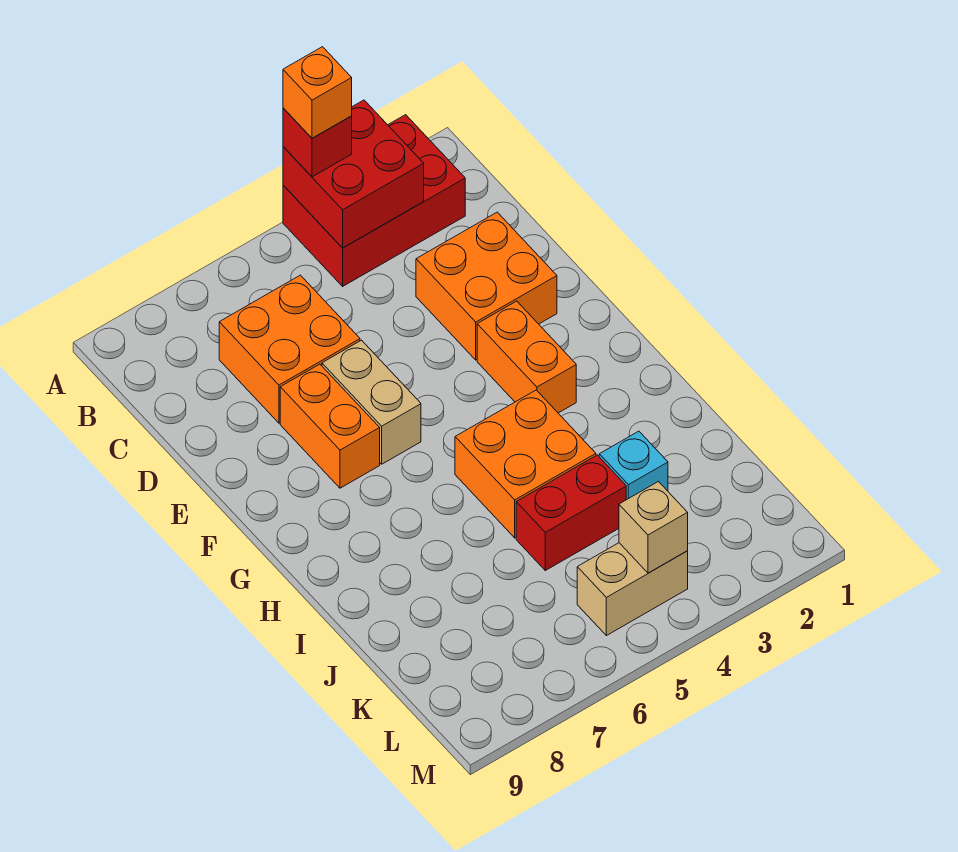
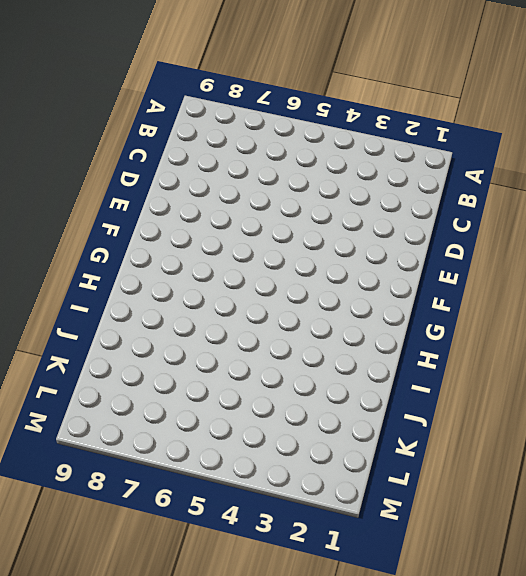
none -> red 2x3 brick [283,115,465,286]
none -> orange 2x2 brick [219,275,360,423]
none -> orange 2x2 brick [416,212,557,360]

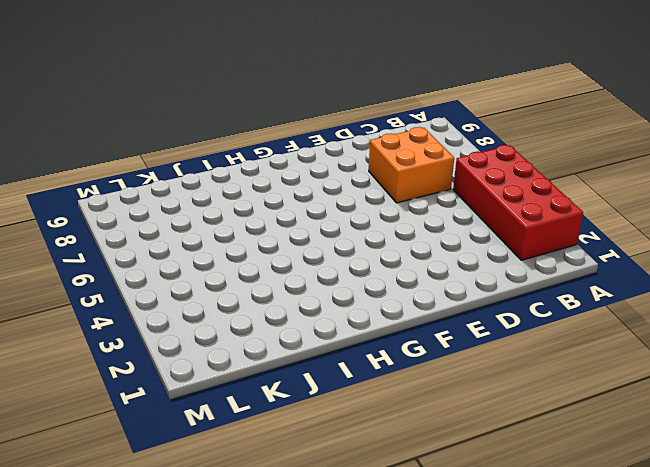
red 2x4 brick [453,145,583,260] -> red 2x3 brick [283,115,465,286]
none -> orange 2x2 brick [416,212,557,360]
none -> tan 1x2 brick [322,340,421,464]
none -> orange 1x2 brick [280,364,380,488]

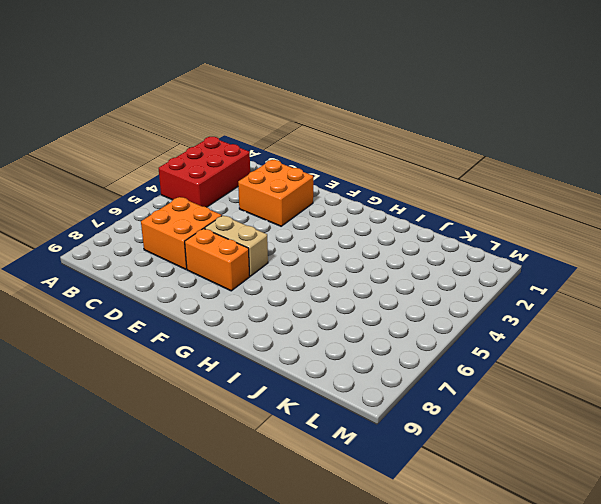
none -> orange 1x2 brick [477,301,576,413]
none -> orange 2x2 brick [455,390,596,538]
none -> cyan 1x1 brick [599,431,668,500]

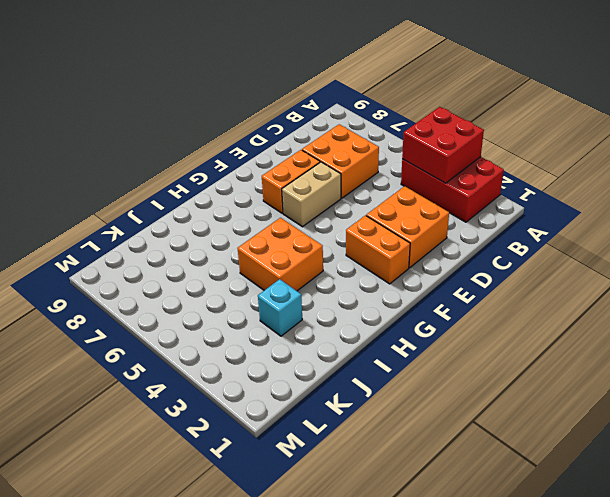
orange 1x2 brick [346,215,410,284] -> orange 1x2 brick turned to [477,301,576,413]
none -> red 1x2 brick [516,455,626,570]
none -> tan 1x2 brick [577,543,688,636]
none -> tan 1x1 brick [619,482,688,573]

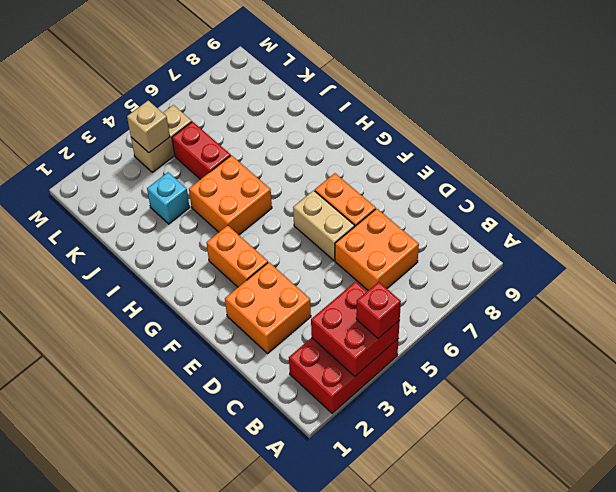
red 1x2 brick [172,122,231,179] -> red 1x2 brick turned to [516,455,626,570]
none -> orange 1x1 brick [283,47,352,138]

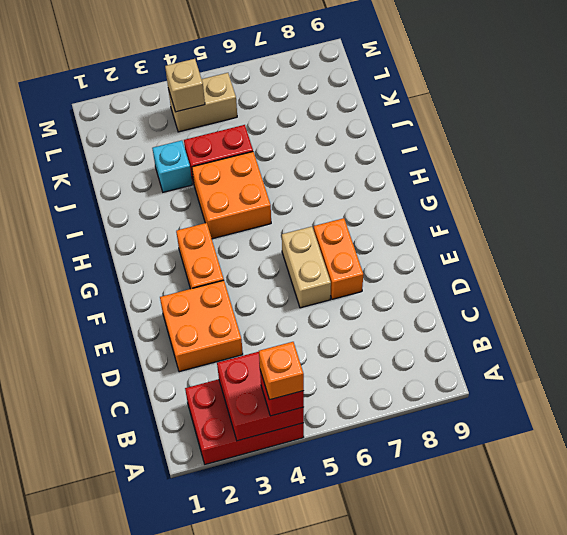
none -> orange 2x2 brick [219,275,360,423]

